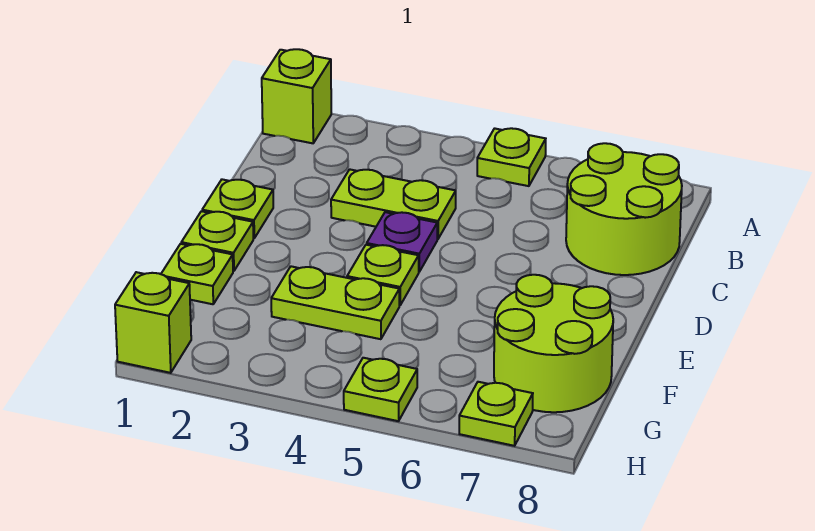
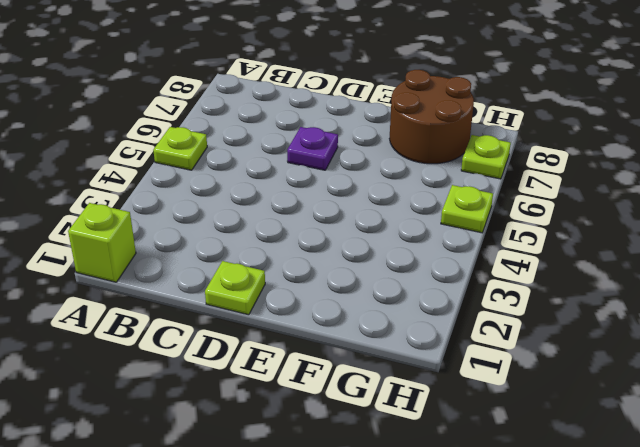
purple 1x1 plate [287,127,338,170] -> purple 1x1 plate moved to [367,212,437,272]
brown 2x2 round brick [389,70,474,164] -> lime 2x2 round brick [494,275,613,412]
none -> lime 2x2 round brick [566,143,682,275]
none -> lime 1x2 plate [331,169,456,239]
none -> lime 1x1 plate [181,211,253,271]

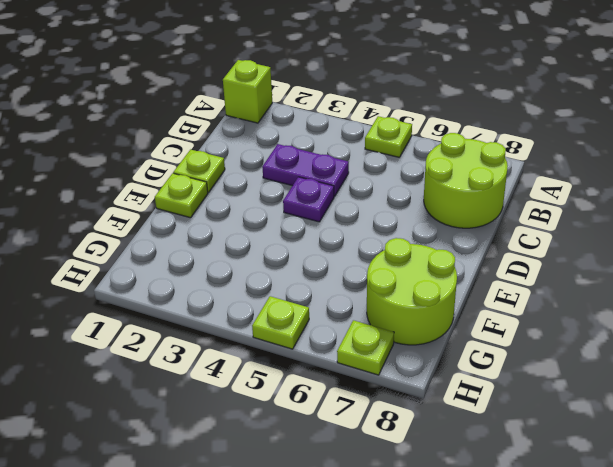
purple 1x2 plate [262,144,349,196] -> lime 1x2 plate [331,169,456,239]
none -> lime 1x1 plate [347,245,419,305]
none -> lime 1x1 plate [161,244,233,304]
none -> lime 1x2 plate [271,266,399,339]

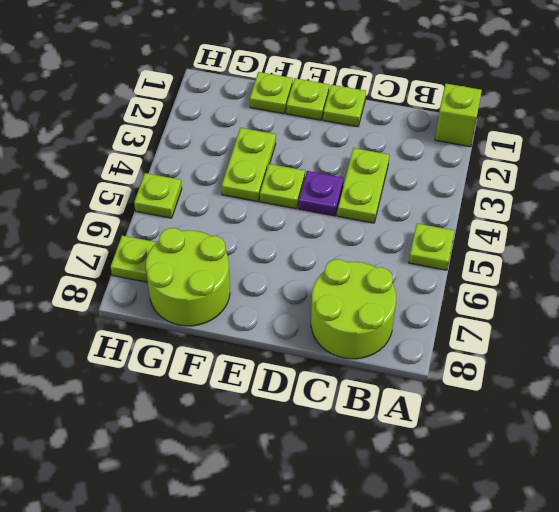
none -> lime 1x1 brick [115,272,191,373]

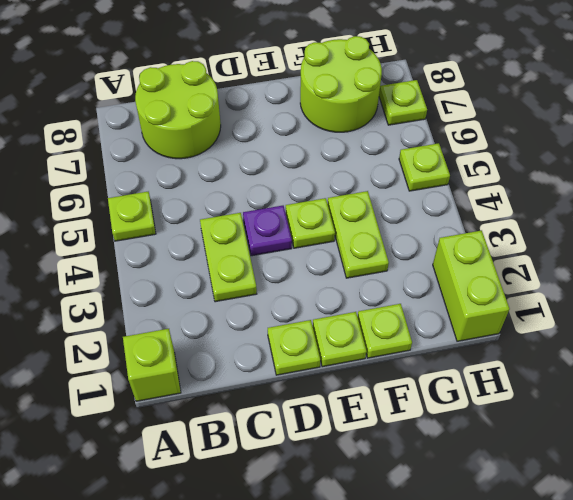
lime 1x2 brick [433,230,510,341] -> lime 1x1 brick [115,272,191,373]

